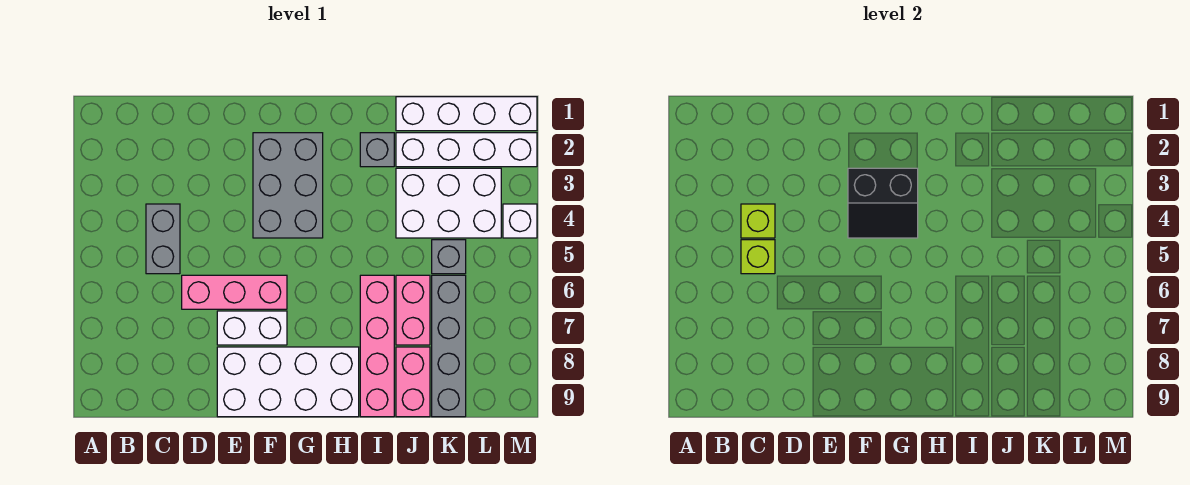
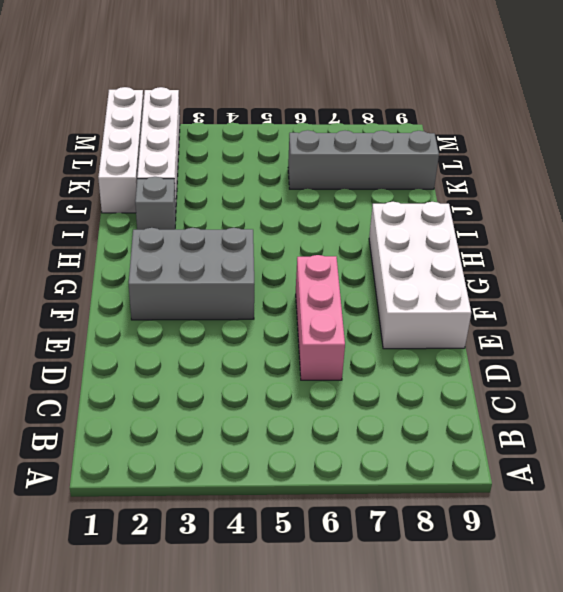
none -> grey 1x2 brick [146,204,180,274]
none -> white 1x2 brick [217,311,287,345]
none -> pink 1x4 brick [360,275,394,417]

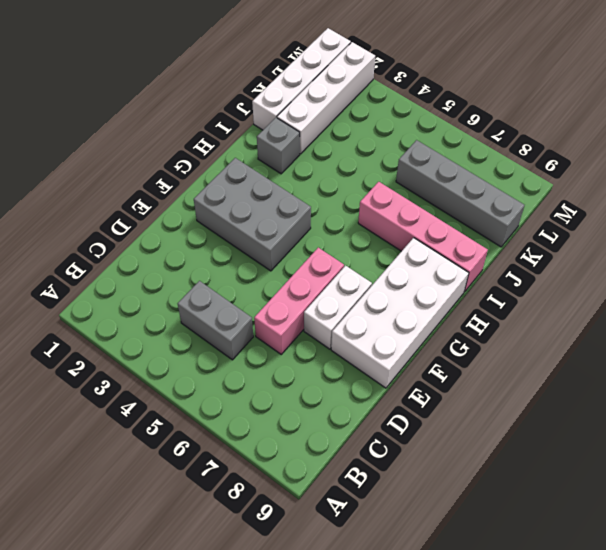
none -> white 2x3 brick [396,168,501,238]
none -> pink 1x2 brick [396,275,430,345]
none -> pink 1x2 brick [396,347,430,417]

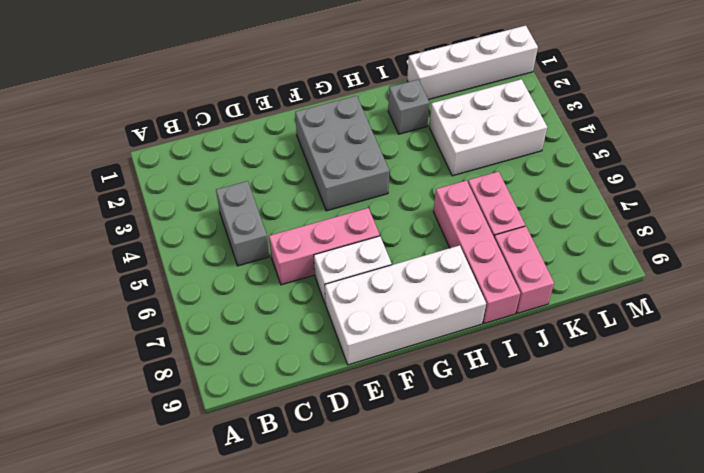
none -> white 1x4 brick [396,133,537,167]
none -> grey 1x1 brick [432,240,466,274]
none -> grey 1x4 brick [432,275,466,417]

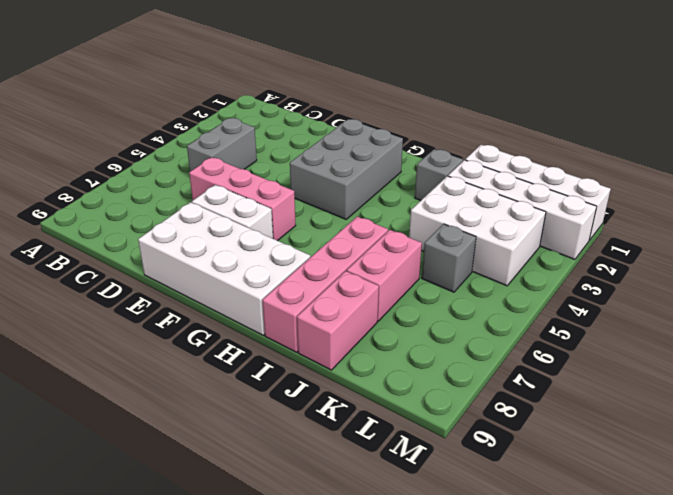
none -> grey 1x4 brick [432,275,466,417]
none -> white 1x1 brick [503,204,537,238]
none -> lime 1x1 brick [741,204,775,238]

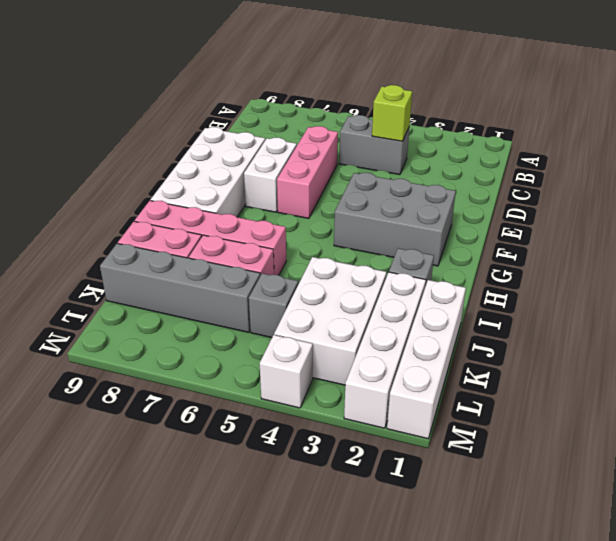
none -> lime 1x1 brick [741,240,775,274]
none -> black 2x2 slope [848,168,918,238]

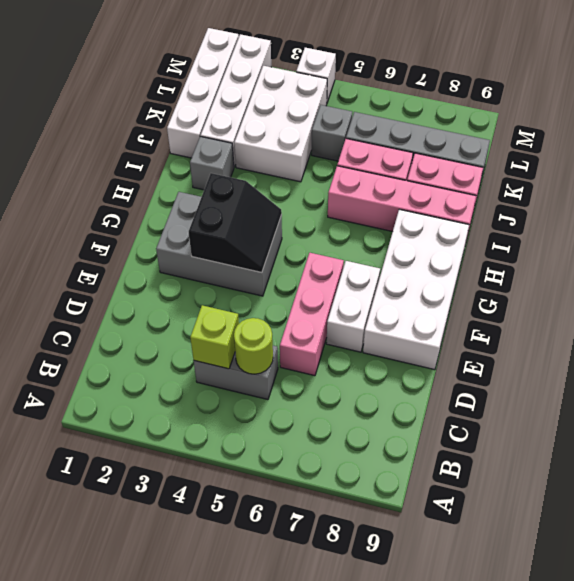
lime 1x1 round brick [234,318,273,374] -> lime 1x1 brick [741,240,775,274]

